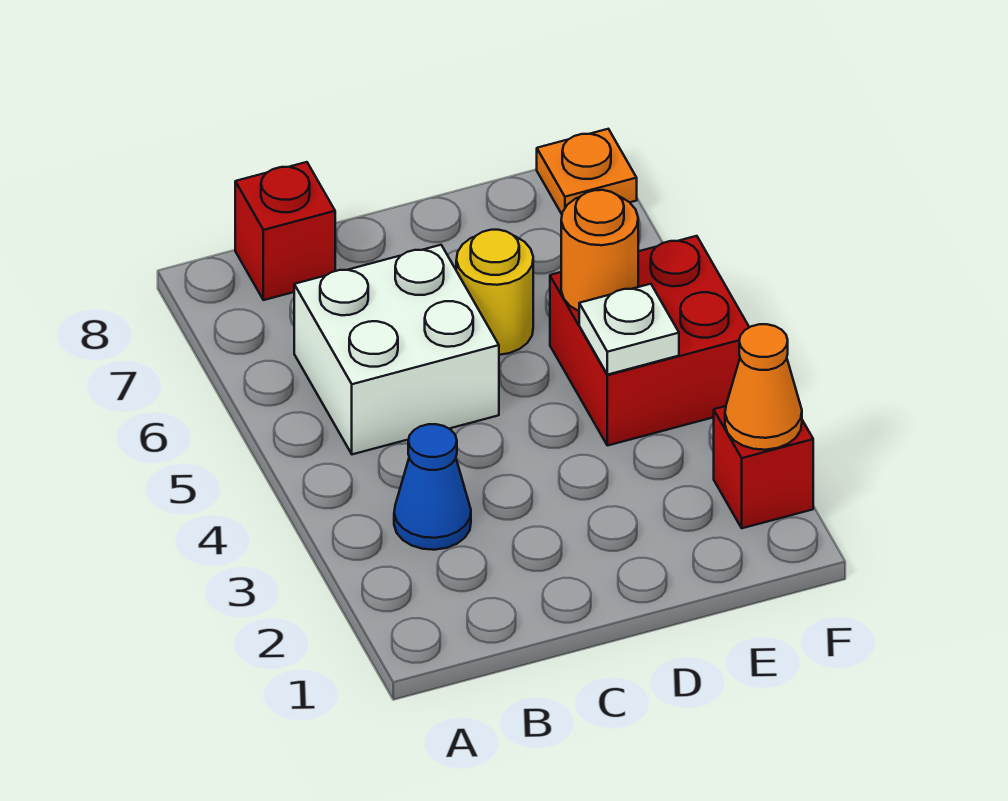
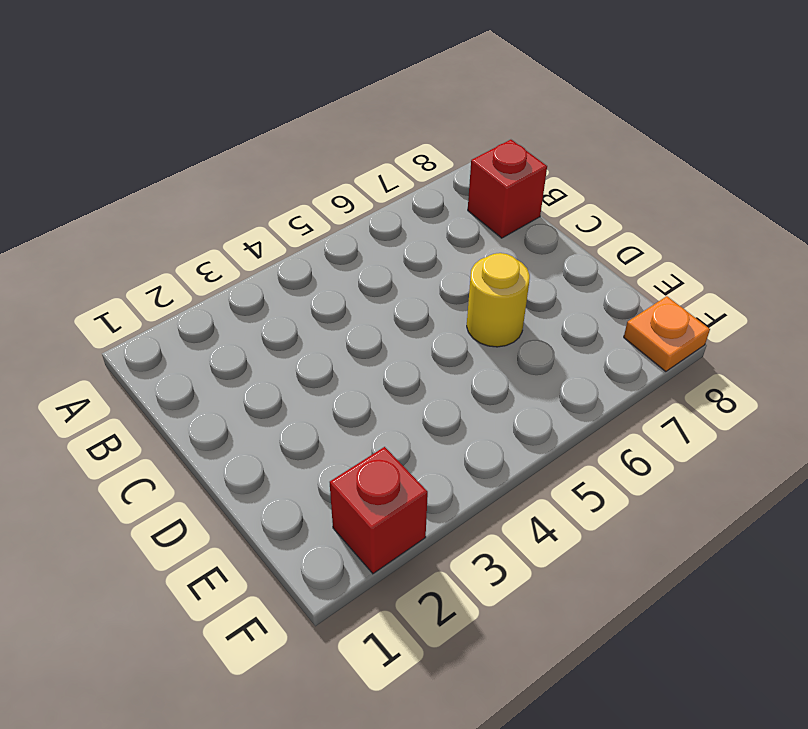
none -> blue 1x1 cone [394,424,471,550]
none -> white 2x2 brick [294,245,499,454]

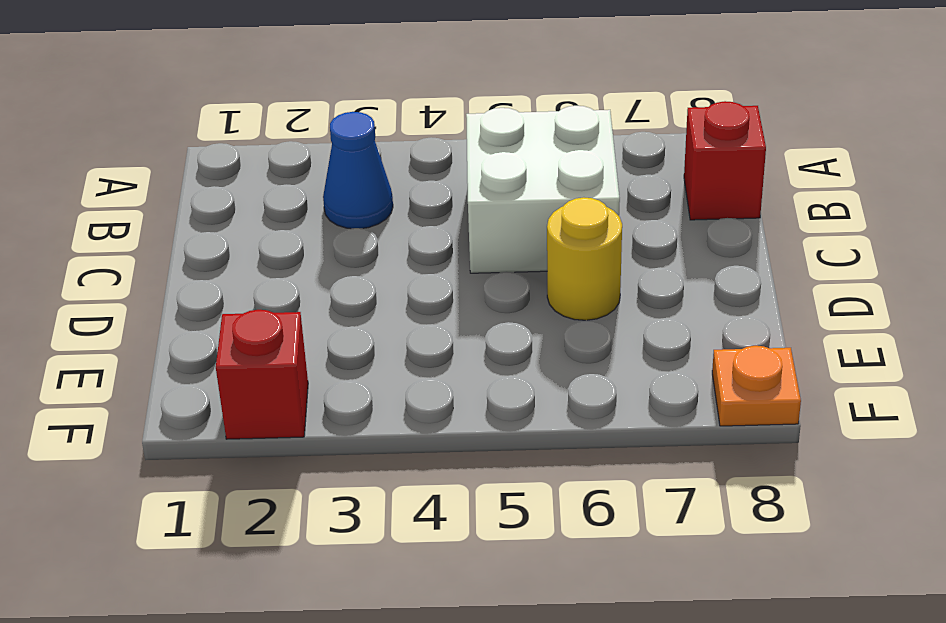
none -> red 2x2 brick [550,236,749,446]
none -> white 1x1 plate [579,284,679,375]

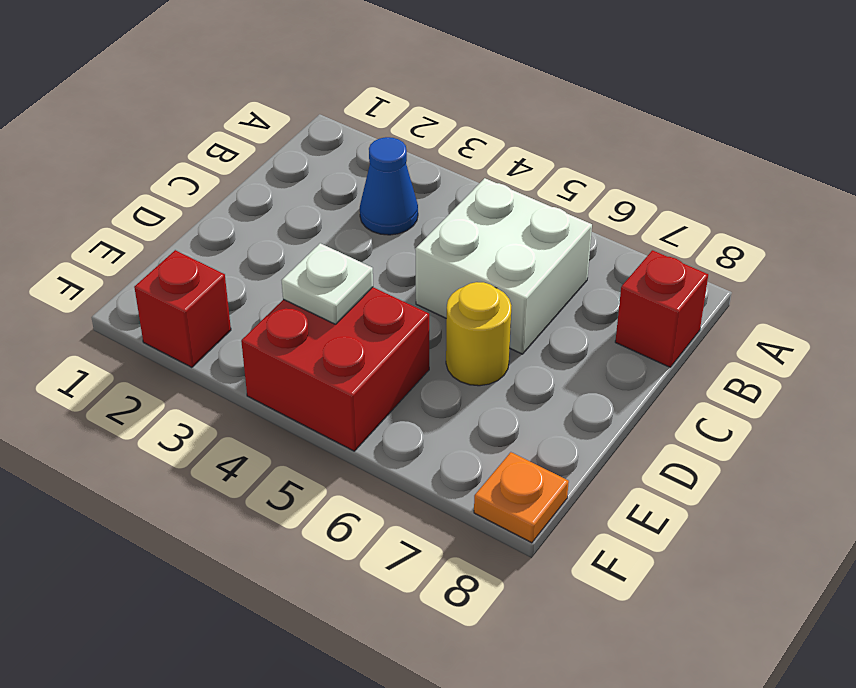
none -> orange 1x1 round brick [561,190,638,311]
none -> orange 1x1 cone [725,324,802,450]

